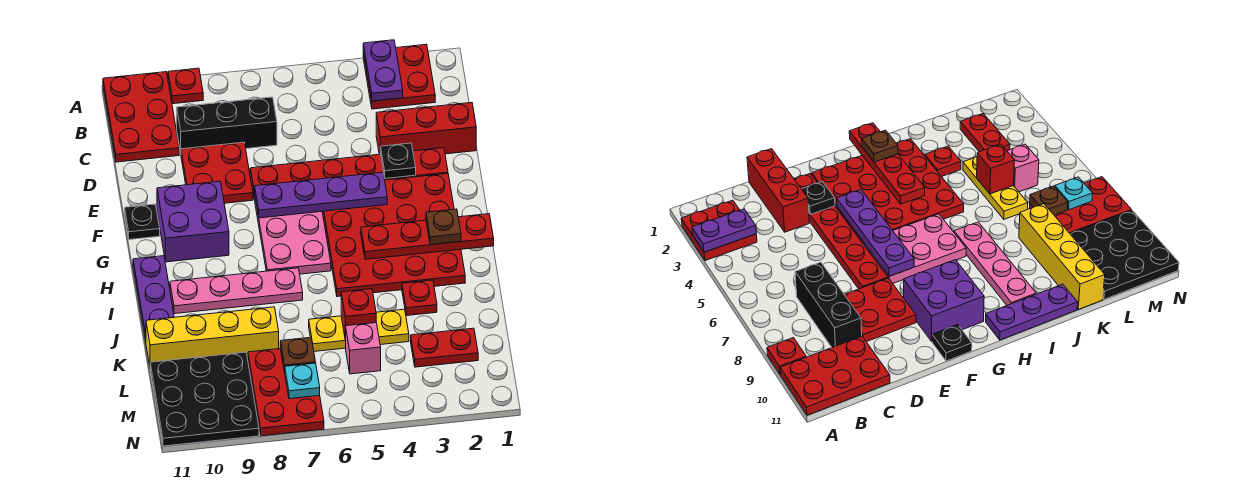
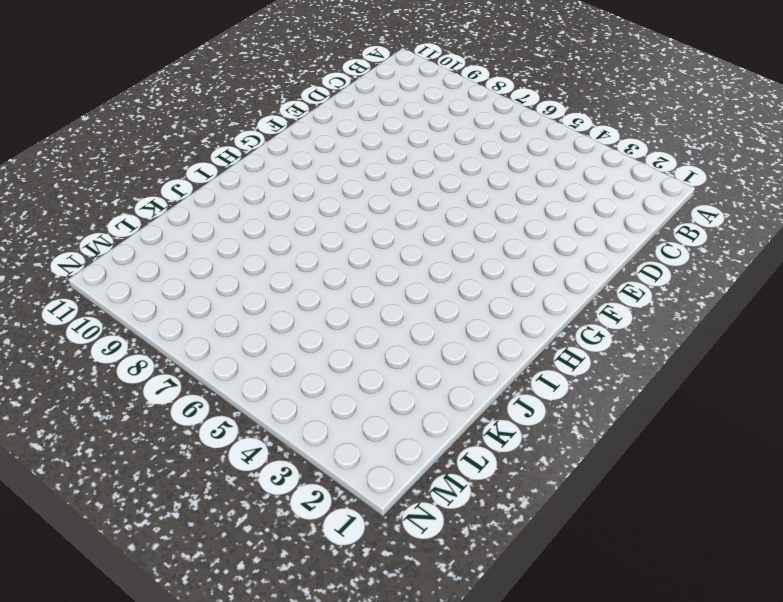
none -> red 2x2 plate [363,44,435,109]
none -> red 1x1 plate [168,68,203,104]
none -> red 2x3 plate [103,72,179,162]

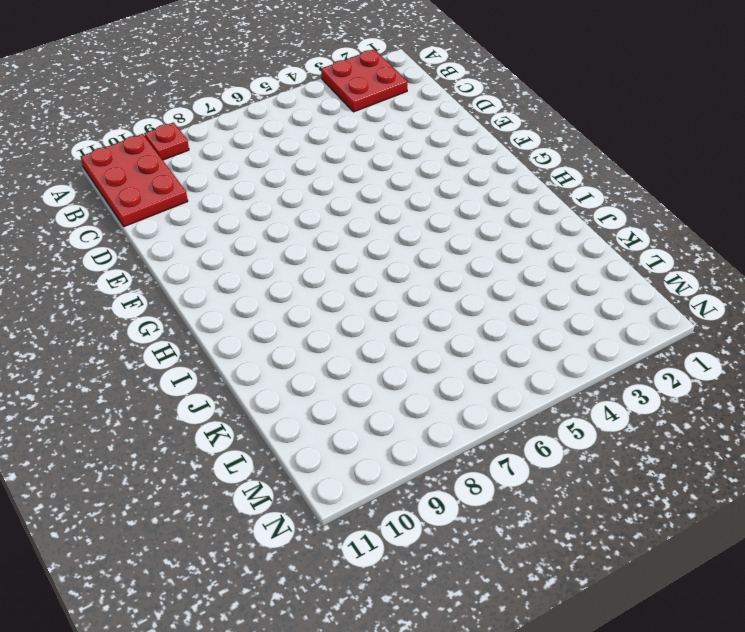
none -> black 1x3 brick [177,97,277,153]
none -> red 1x3 brick [376,103,476,154]
none -> red 2x2 plate [181,142,253,203]

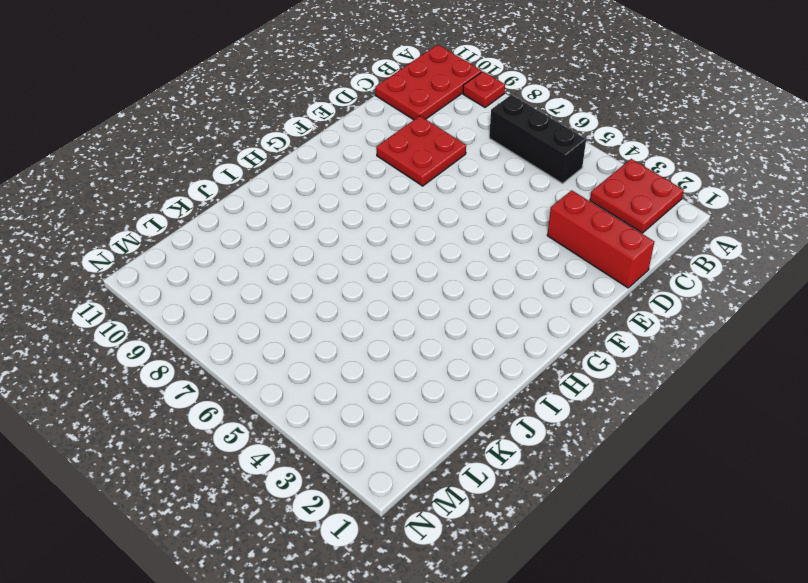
black 1x3 brick [489,95,586,183] -> black 1x3 brick moved to [177,97,277,153]
none -> red 1x6 plate [250,148,448,200]
none -> red 4x4 plate [323,174,465,297]
none -> pink 2x3 plate [255,199,331,274]

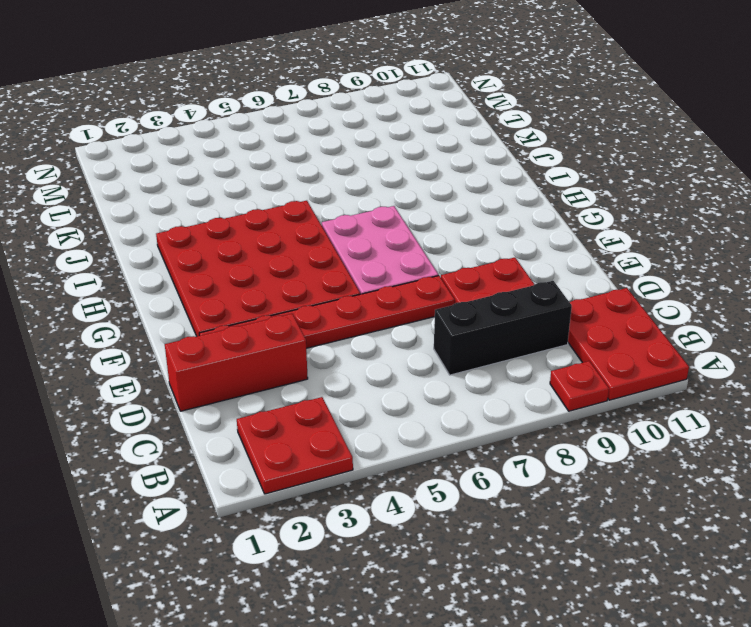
none -> purple 2x2 brick [157,181,229,262]
none -> black 1x1 plate [125,204,160,240]
none -> purple 1x3 plate [133,256,174,341]

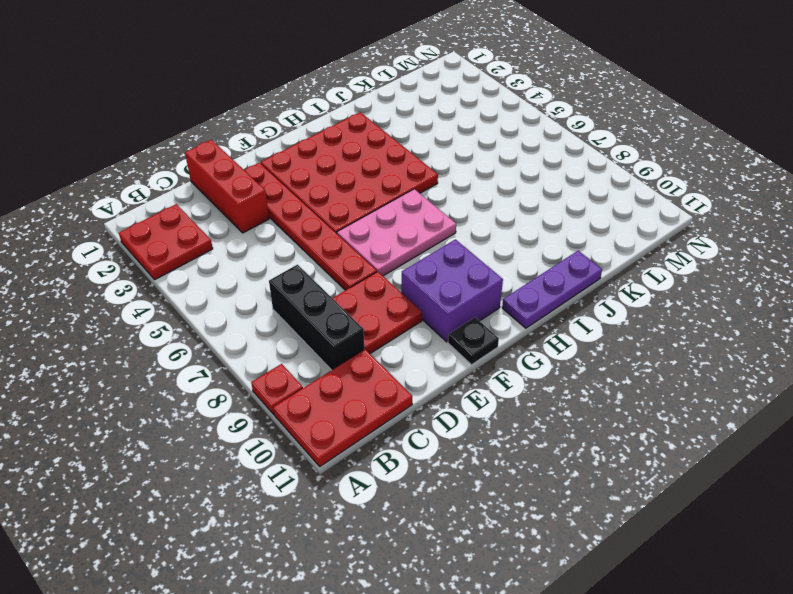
none -> pink 1x4 plate [170,268,303,314]
none -> red 1x1 plate [402,280,437,316]
none -> yellow 1x3 plate [309,309,409,351]

